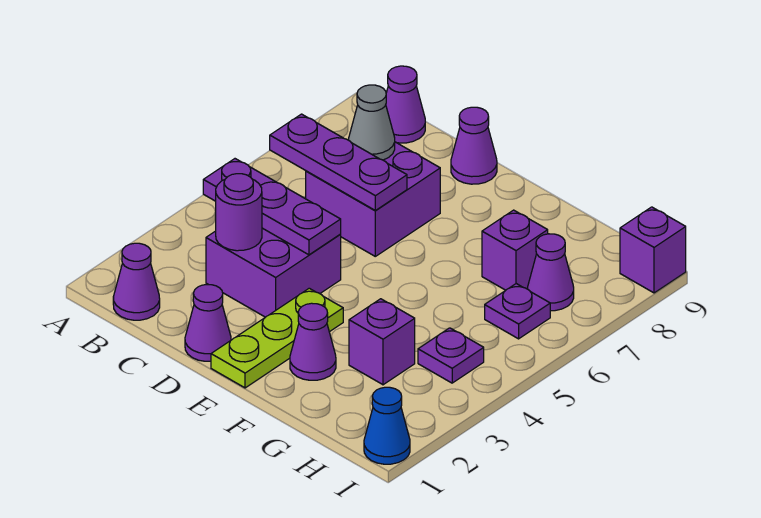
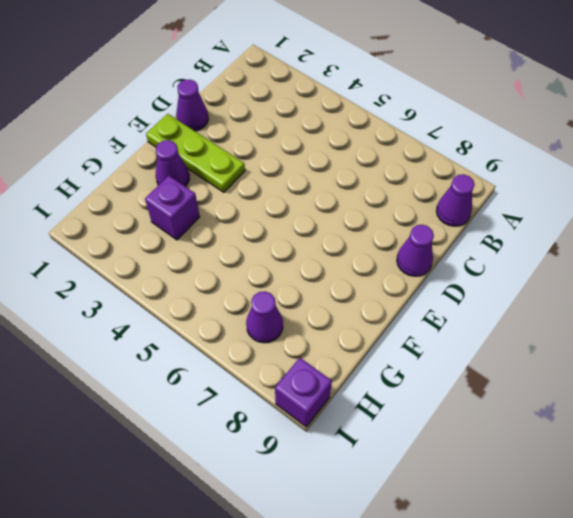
none -> purple 1x1 cone [113,243,160,320]
none -> purple 2x2 brick [206,228,341,317]
none -> purple 2x2 brick [306,142,440,256]

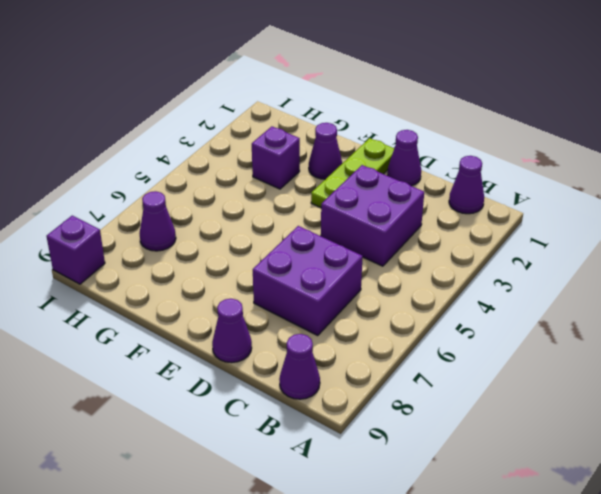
none -> purple 1x1 brick [482,210,548,290]
none -> purple 1x1 plate [418,328,484,383]
none -> purple 1x1 plate [485,284,550,339]

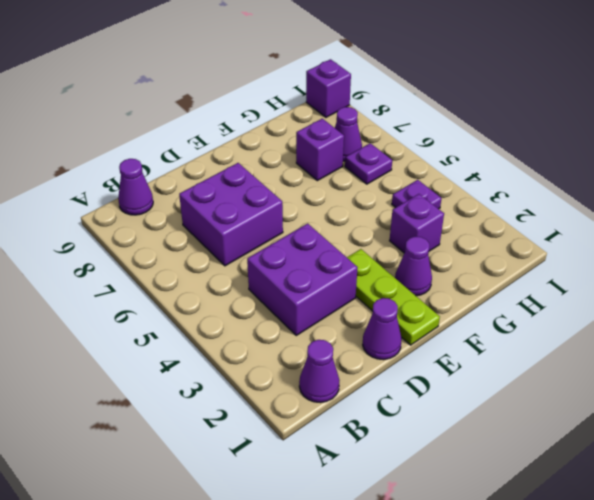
none -> purple 1x1 cone [451,107,497,184]
none -> blue 1x1 cone [364,387,410,464]
none -> purple 1x3 plate [203,159,341,255]

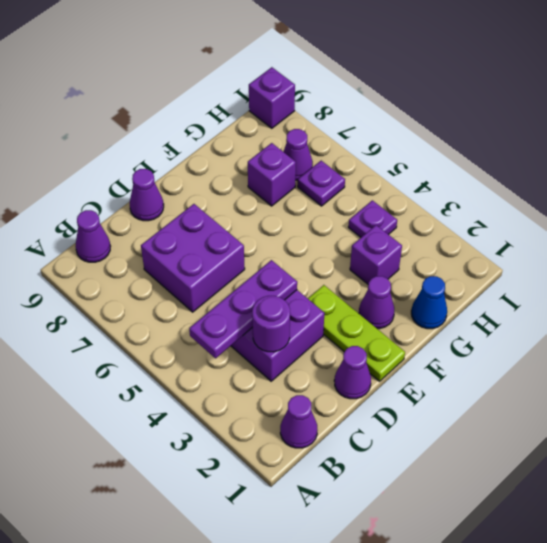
blue 1x1 cone [411,276,447,329] -> blue 1x1 cone moved to [364,387,410,464]
none -> purple 1x3 plate [270,114,407,210]
none -> grey 1x1 cone [349,85,395,160]

